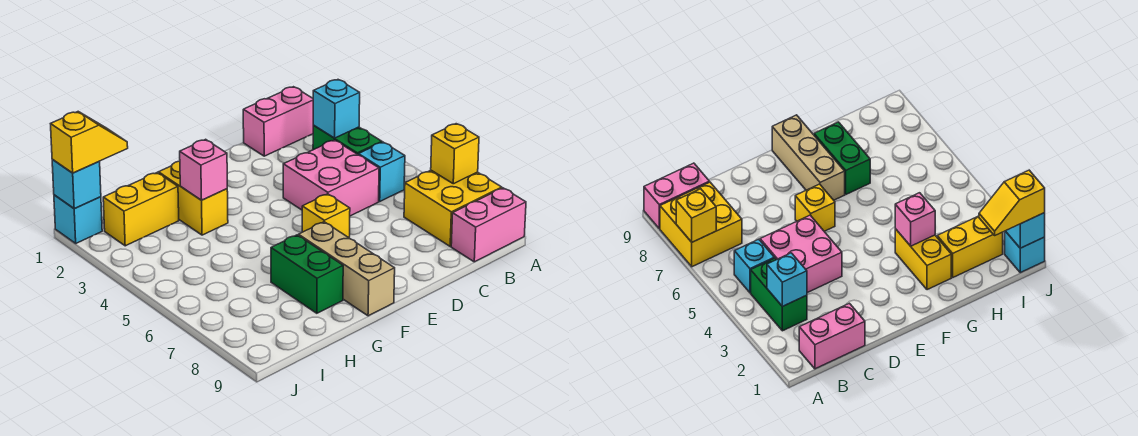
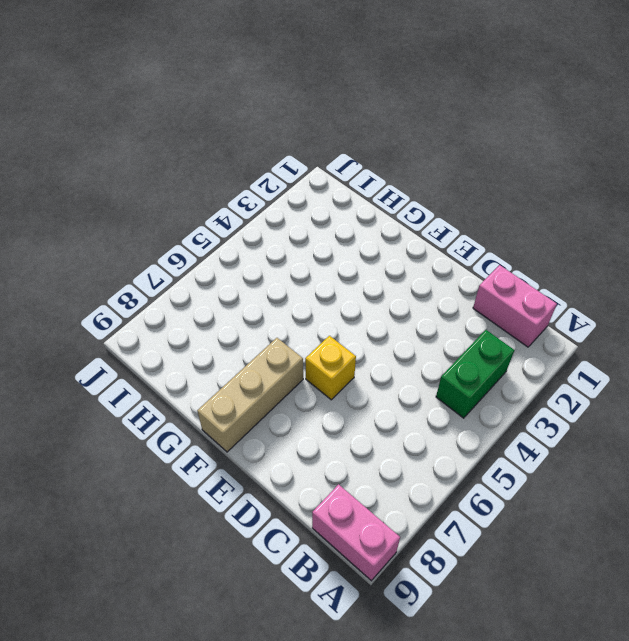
none -> yellow 2x2 brick [404,170,502,246]
none -> cyan 1x1 brick [358,142,405,201]
none -> pink 2x2 brick [283,140,379,216]

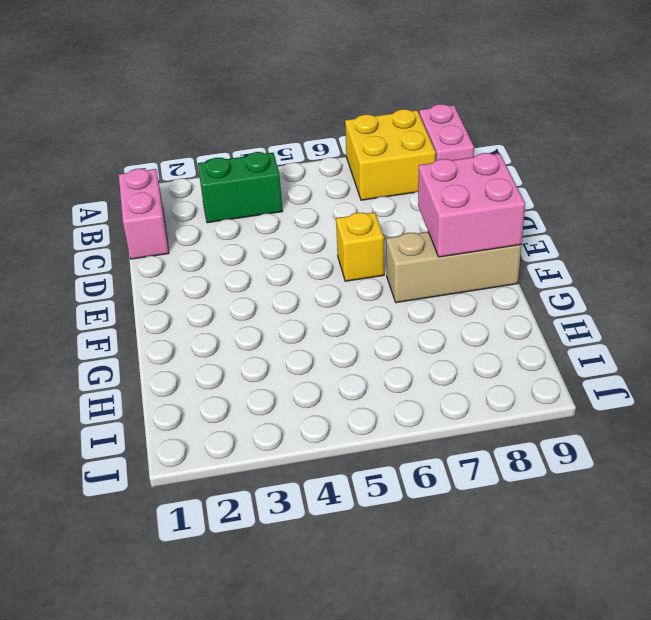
pink 2x2 brick [418,153,525,257] -> pink 2x2 brick moved to [283,140,379,216]
none -> cyan 1x1 brick [358,142,405,201]
none -> yellow 1x2 brick [159,161,228,235]
none -> green 1x2 brick [271,235,343,313]

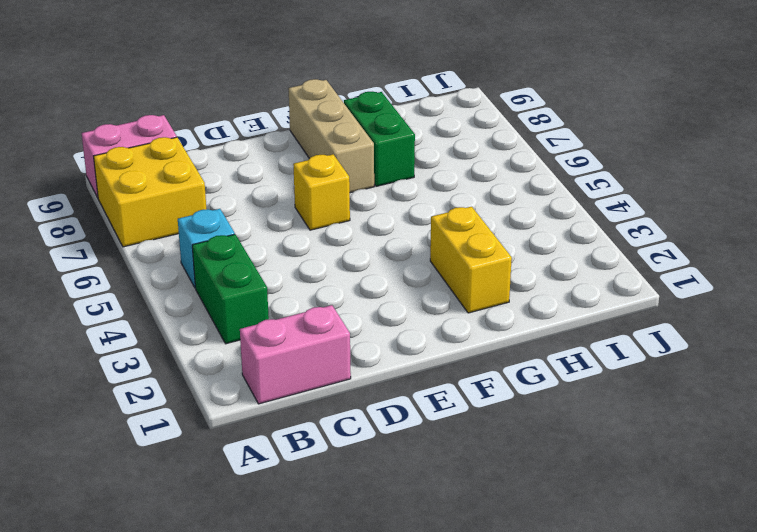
none -> pink 2x2 brick [283,140,379,216]
none -> yellow 1x2 brick [103,173,179,246]
none -> cyan 1x1 brick [54,195,102,243]

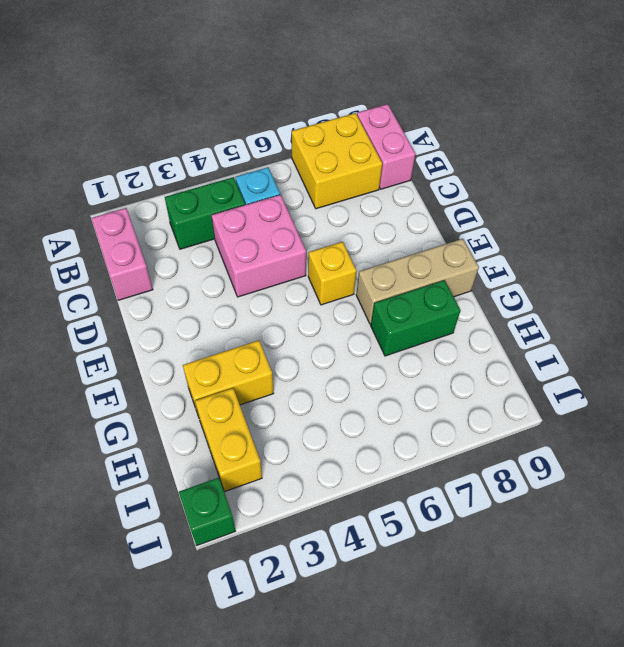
green 1x1 brick [179,478,236,546] -> cyan 1x1 brick [54,195,102,243]
none -> yellow 1x1 brick [431,124,479,184]
none -> cyan 1x1 brick [313,80,360,138]
none -> pink 1x1 brick [180,139,227,200]

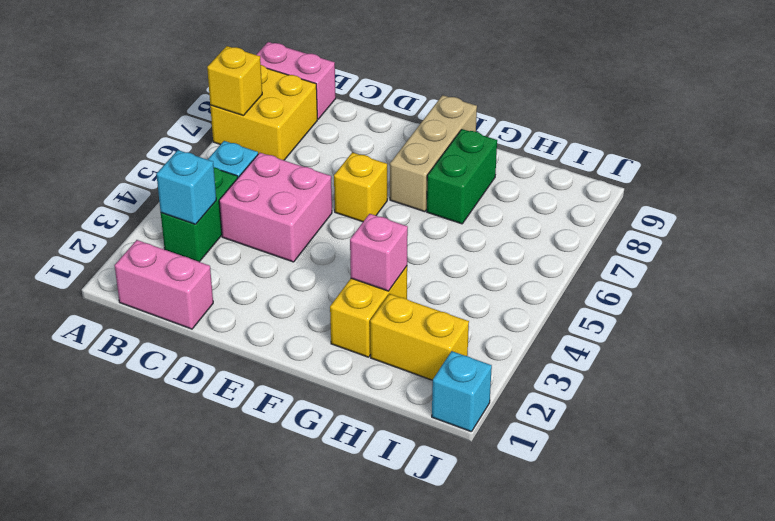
none -> cyan 1x1 brick [52,160,101,209]
none -> yellow 1x2 slope [51,112,128,173]

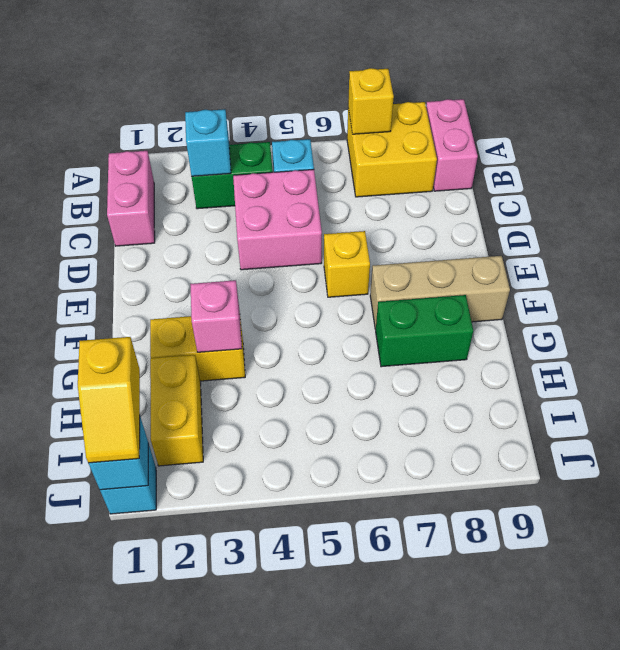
yellow 1x2 slope [78,337,140,463] -> yellow 1x2 slope turned to [51,112,128,173]

